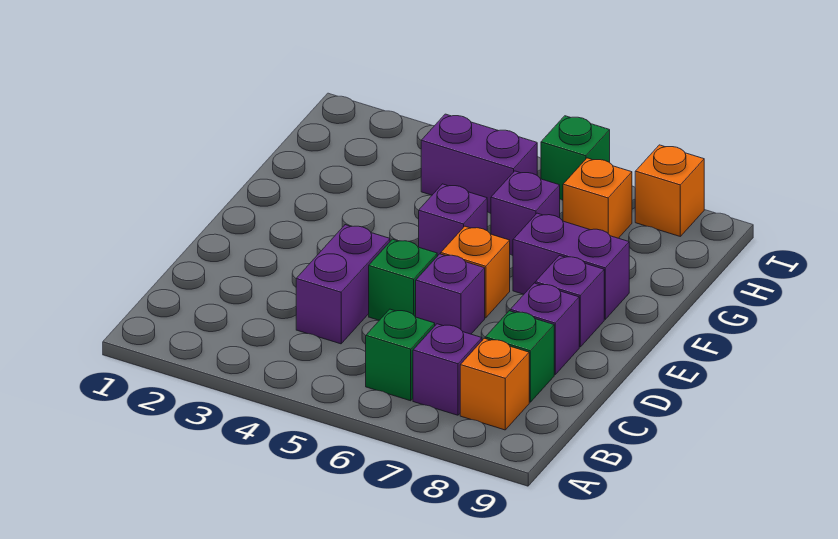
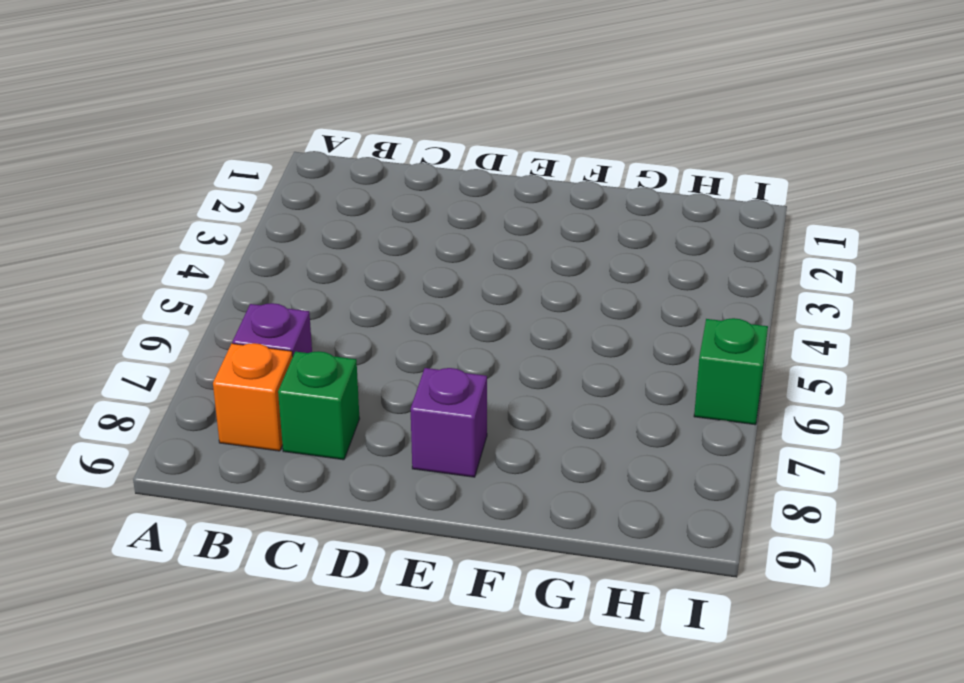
none -> green 1x1 brick [366,309,435,401]
none -> purple 1x2 brick [296,225,390,344]
none -> green 1x1 brick [369,239,437,320]

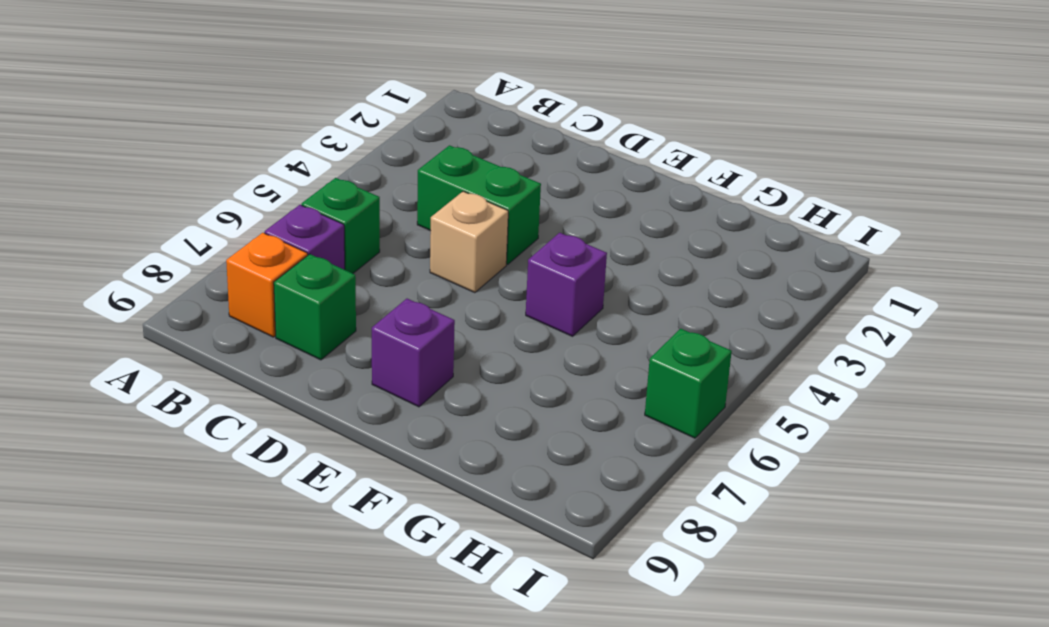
green 1x2 brick [417,145,541,264] -> purple 1x2 brick [296,225,390,344]
tan 1x1 brick [430,191,508,293] -> green 1x1 brick [369,239,437,320]
none -> purple 1x1 brick [416,254,485,334]
none -> purple 1x1 brick [510,283,579,375]
none -> orange 1x1 brick [441,226,510,318]

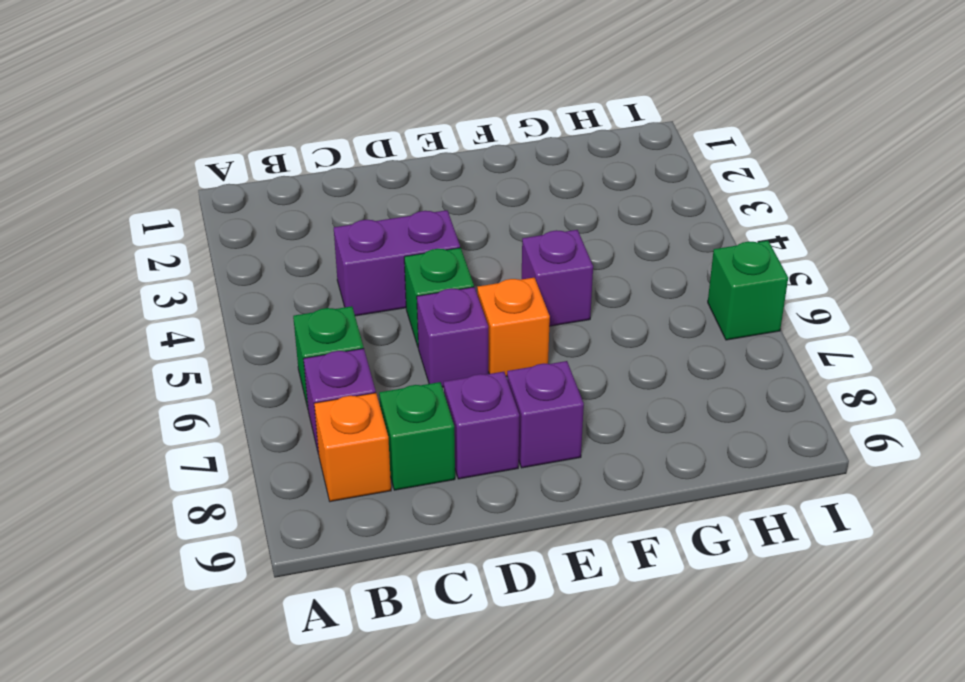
none -> purple 1x2 brick [513,213,629,319]
none -> purple 1x1 brick [491,171,560,256]
none -> purple 1x2 brick [421,114,537,213]

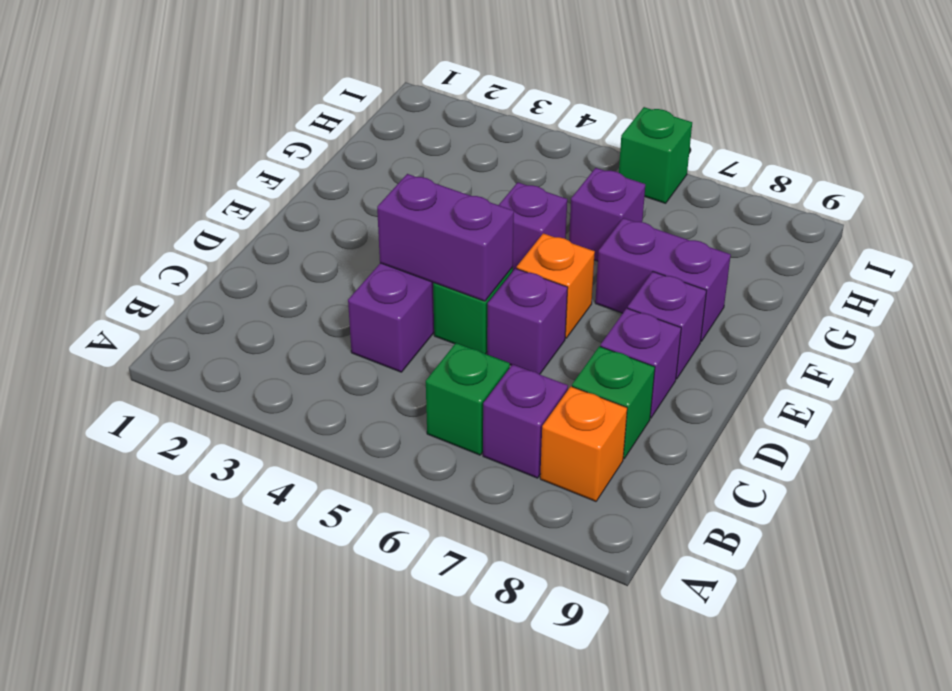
purple 1x2 brick [377,174,514,301] -> purple 1x2 brick moved to [421,114,537,213]
none -> orange 1x1 brick [563,158,632,238]
none -> orange 1x1 brick [635,145,704,236]

